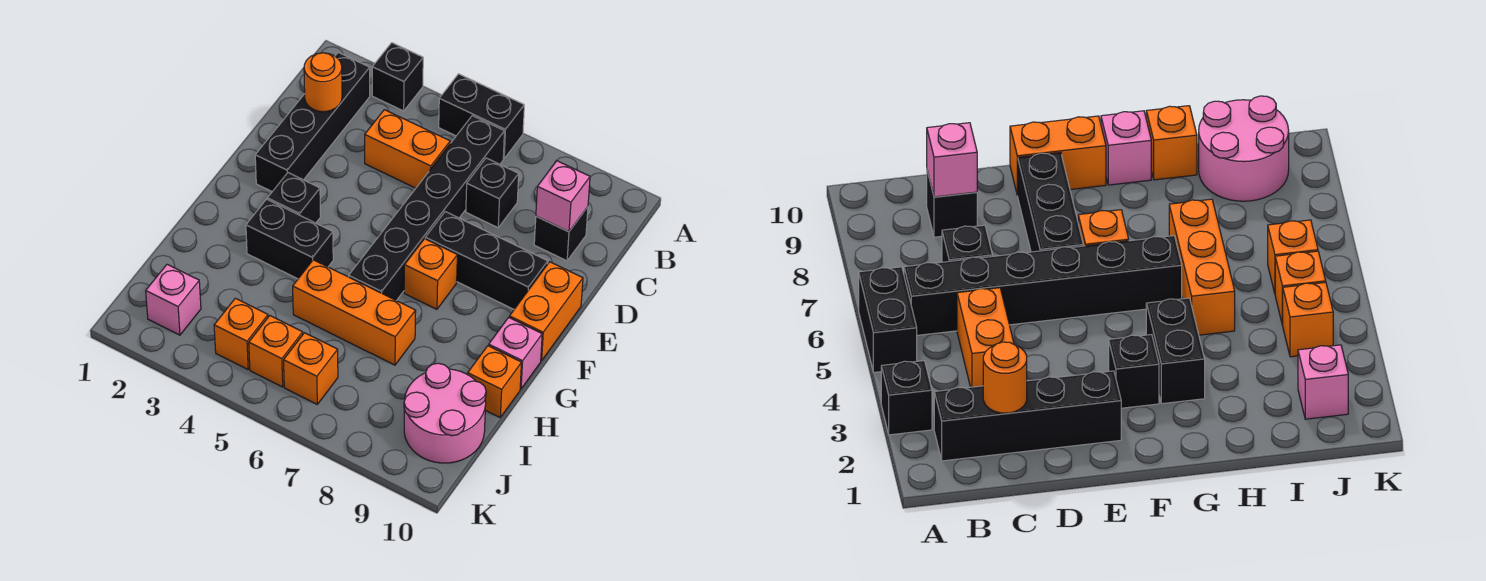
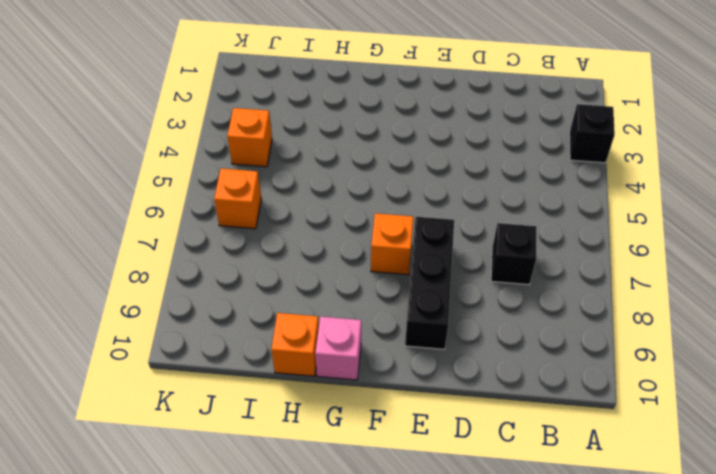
none -> black 1x2 brick [439,74,524,158]
none -> black 1x4 brick [255,52,370,192]
none -> black 1x6 brick [349,116,505,301]

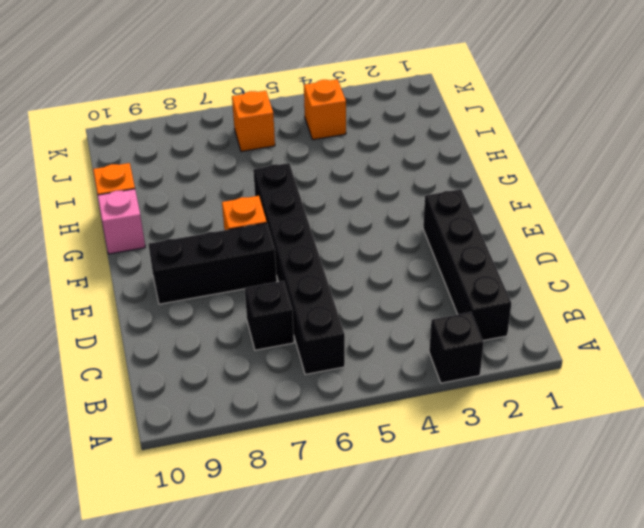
none -> black 1x2 brick [439,74,524,158]
none -> orange 1x2 brick [365,110,450,188]
none -> black 1x1 brick [534,207,588,261]

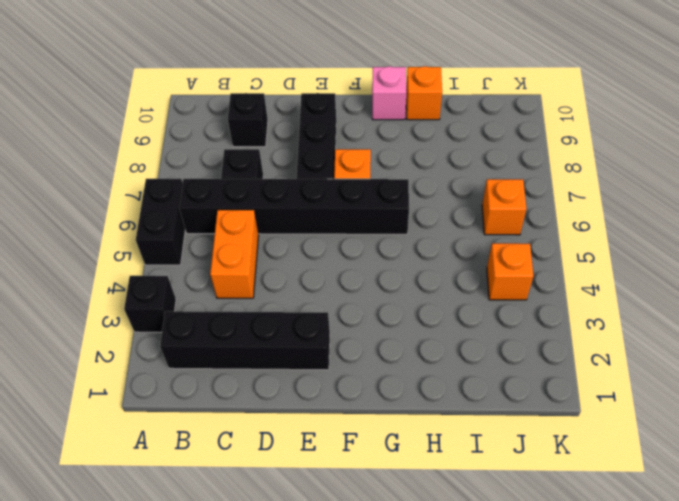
none -> orange 1x2 brick [509,262,583,361]
none -> black 1x1 brick [268,173,321,223]
none -> black 1x2 brick [246,199,333,279]

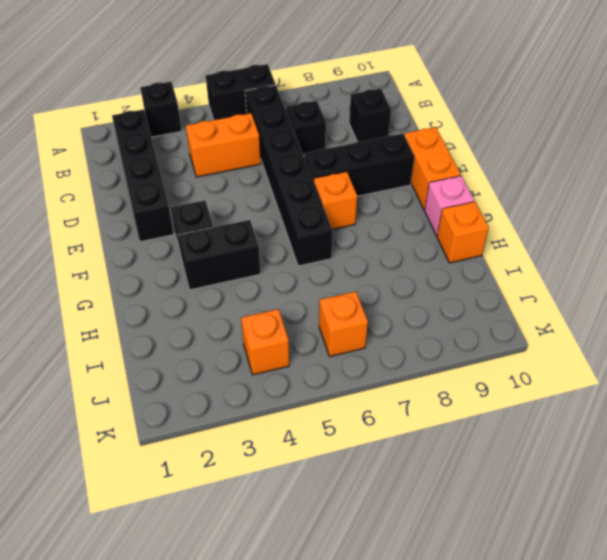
none -> orange 1x3 brick [293,260,416,365]
none -> pink 2x2 round brick [404,363,486,463]
none -> pink 1x1 brick [146,264,201,335]

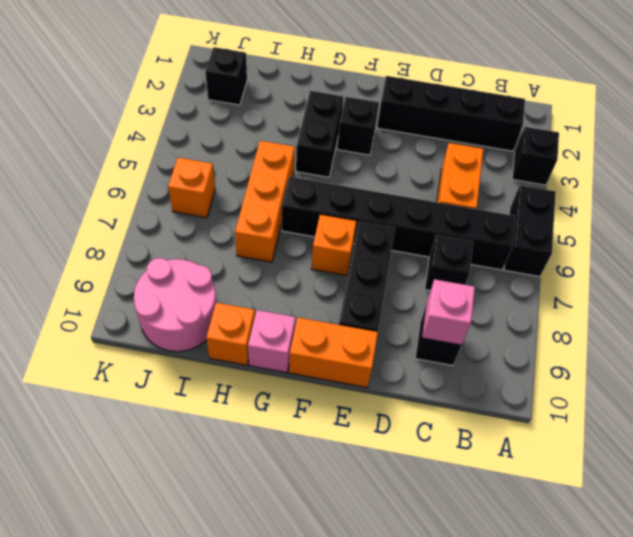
black 1x1 brick [205,47,247,105] -> pink 1x1 brick [146,264,201,335]
none -> orange 1x1 brick [214,298,268,369]
none -> orange 1x1 brick [249,316,303,387]
none -> orange 1x1 round brick [304,53,342,112]

